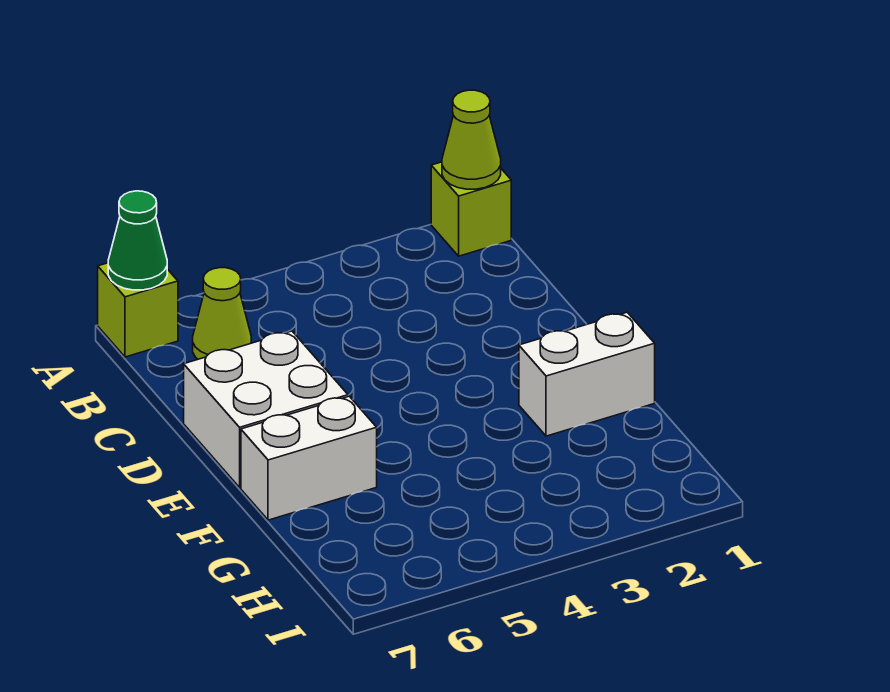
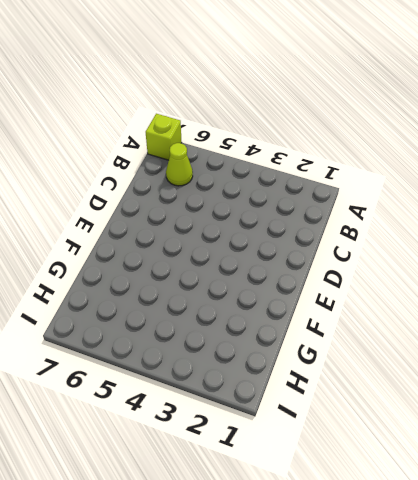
none -> lime 1x1 brick [431,162,511,256]
none -> white 2x2 brick [184,331,348,487]

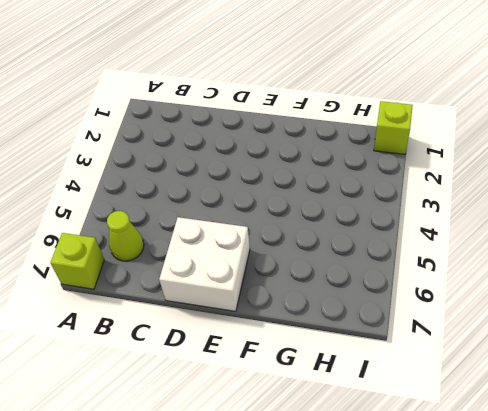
lime 1x1 brick [374,101,413,154] -> lime 1x1 brick moved to [431,162,511,256]
none -> white 1x2 brick [519,312,655,436]
none -> white 1x2 brick [241,396,377,520]

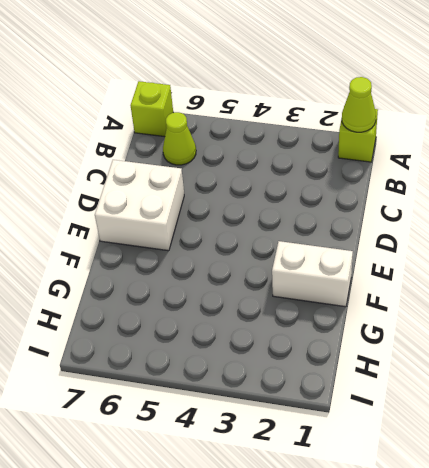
none -> white 1x2 brick [241,396,377,520]
none -> green 1x1 cone [108,191,167,290]

